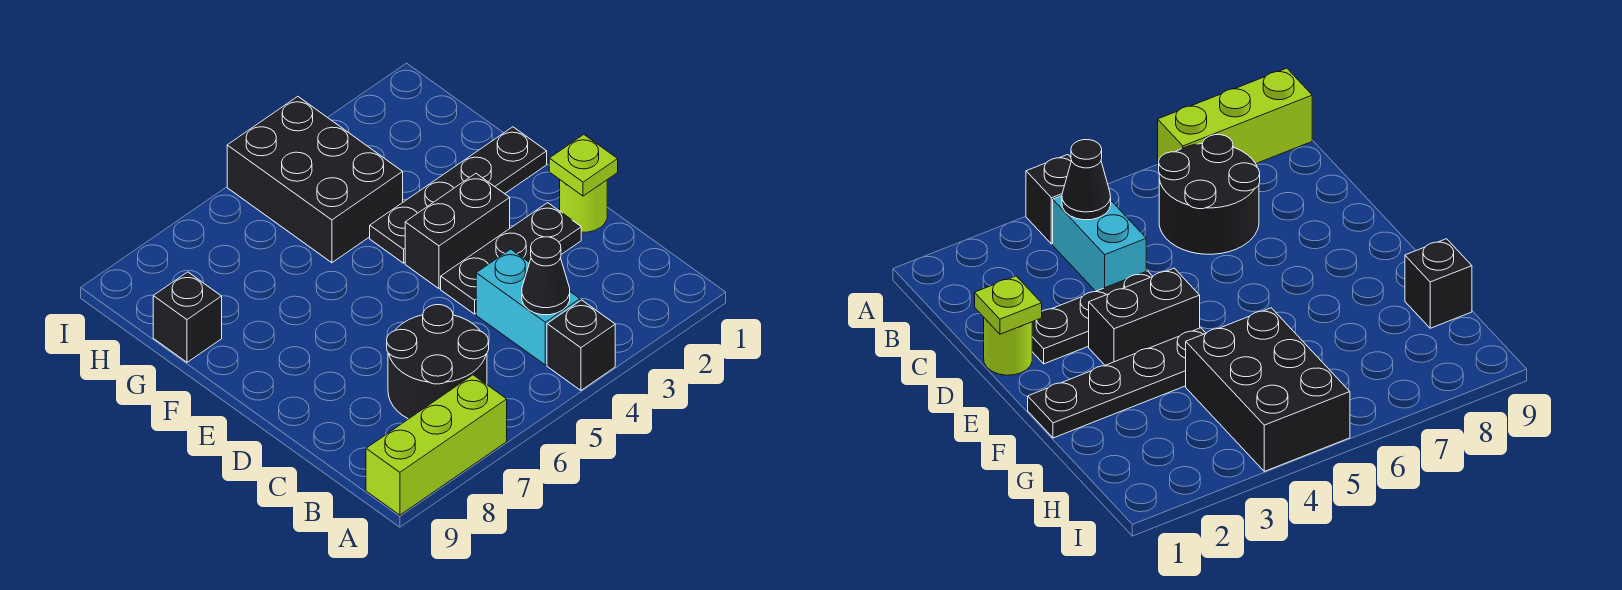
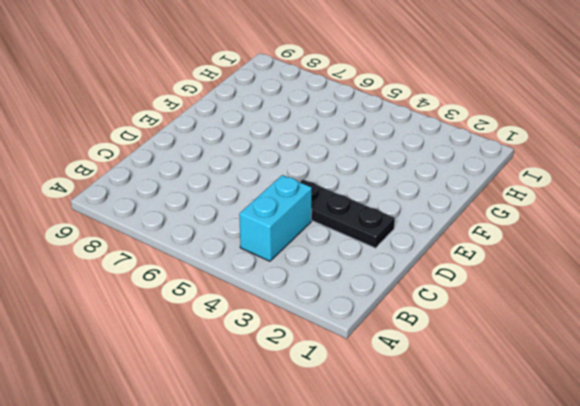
none -> black 1x1 brick [547,300,615,390]
none -> lime 1x3 brick [366,375,507,515]
none -> black 2x2 round brick [387,305,489,419]

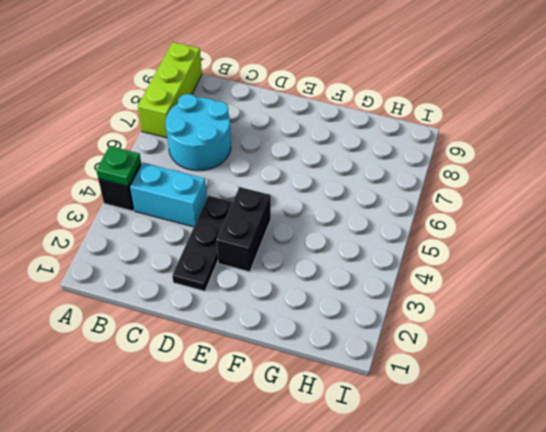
green 1x1 plate [96,146,141,186] -> none
cyan 2x2 round brick [166,94,231,171] -> black 2x2 round brick [387,305,489,419]
none -> lime 1x1 round brick [560,180,607,232]
none -> black 1x4 plate [370,127,547,263]
none -> black 2x3 brick [227,97,403,263]

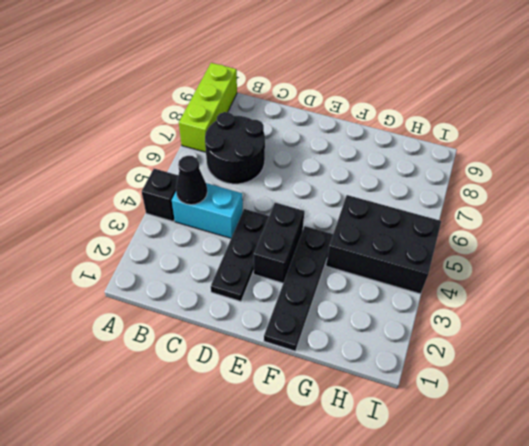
none -> lime 1x1 round brick [560,180,607,232]
none -> black 1x1 brick [153,272,222,362]
none -> lime 1x1 plate [549,135,618,196]

